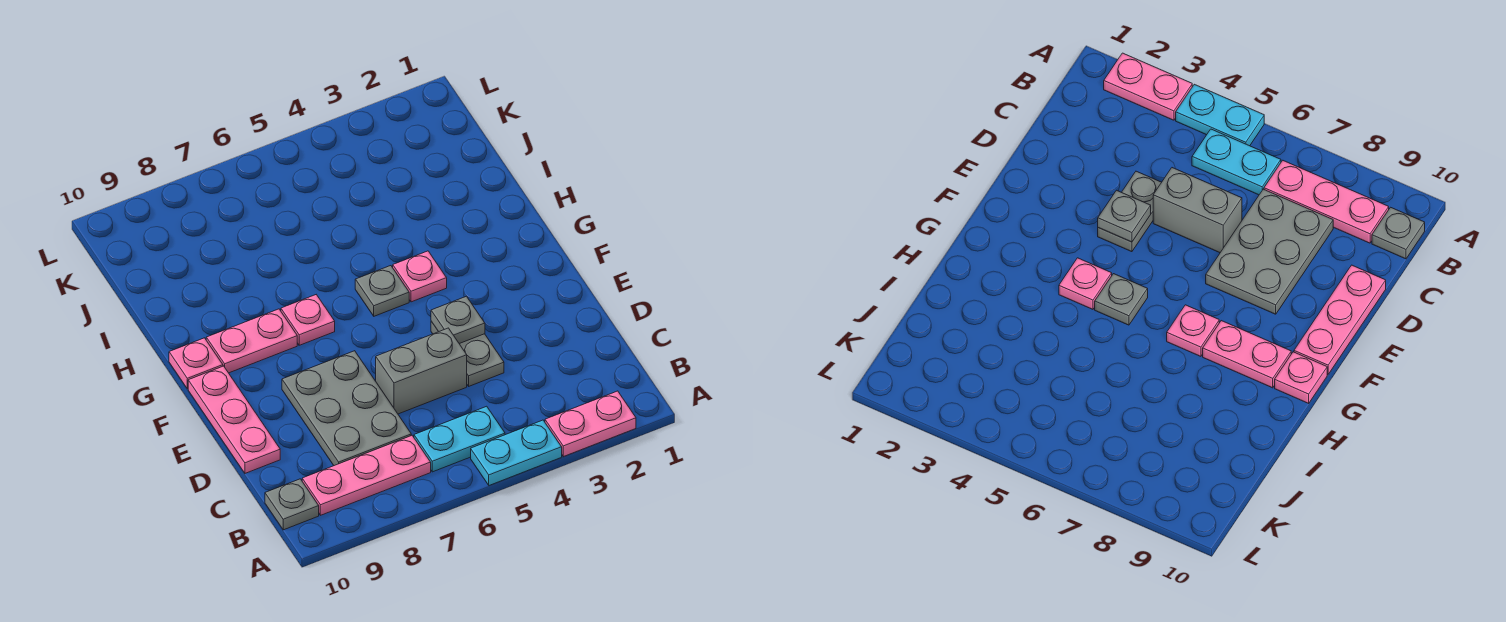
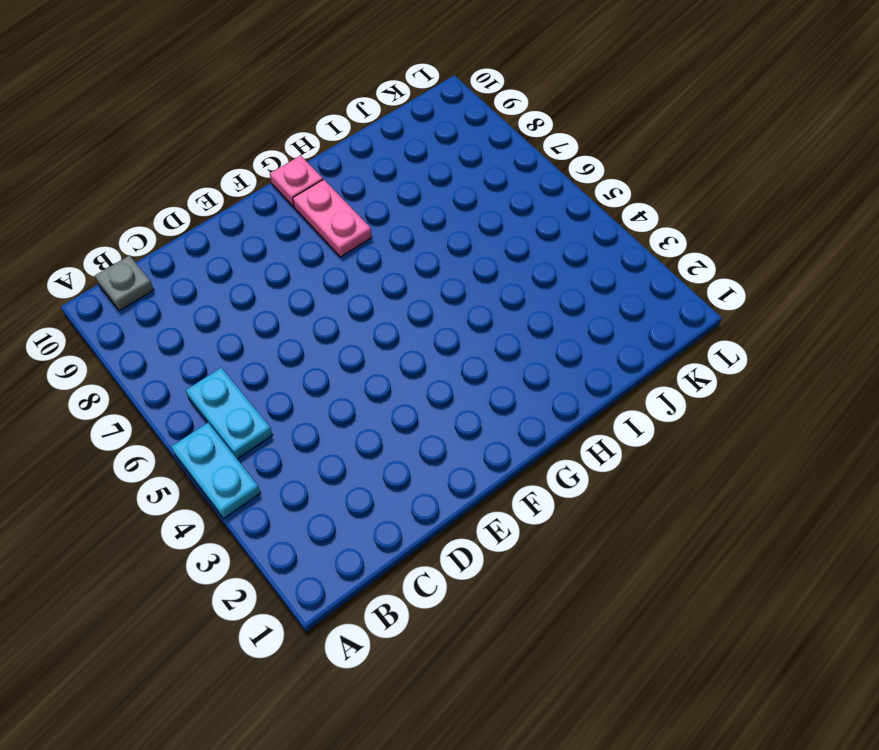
none -> pink 1x2 plate [545,391,636,457]
none -> pink 1x3 plate [302,435,431,515]
none -> grey 2x3 plate [282,351,411,466]

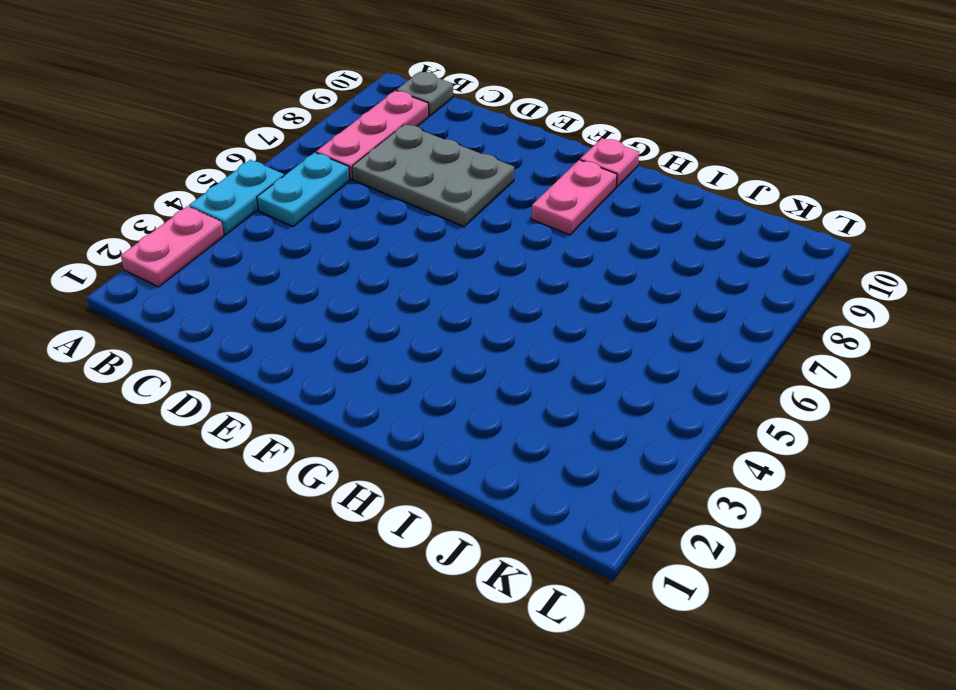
none -> grey 1x2 plate [431,321,504,386]
none -> grey 1x2 brick [376,328,467,414]
none -> pink 1x3 plate [188,366,280,473]

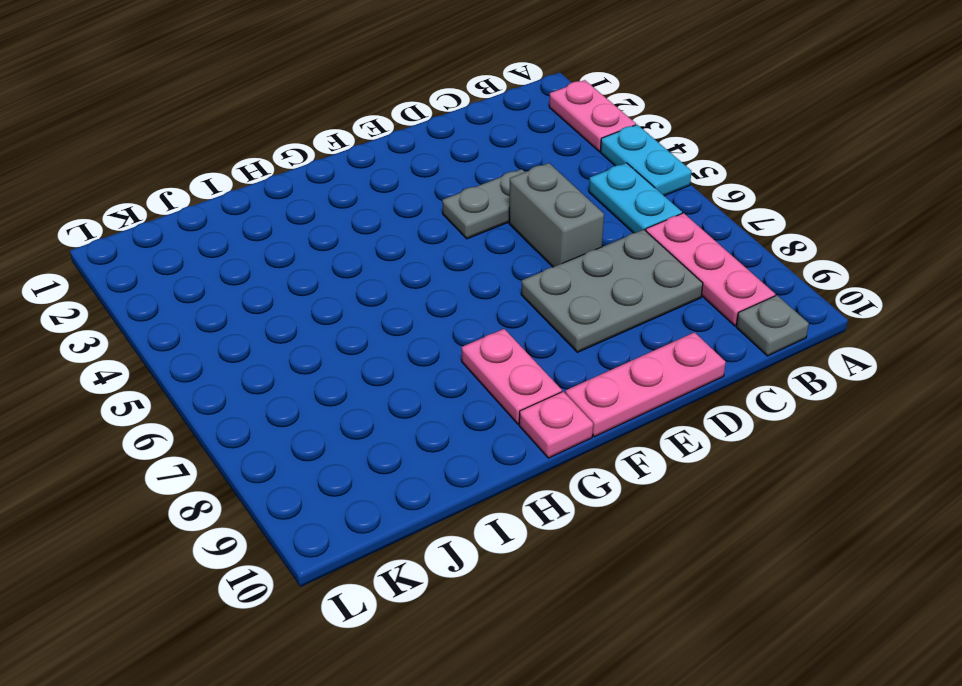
none -> pink 1x1 plate [393,251,447,302]
none -> grey 1x1 plate [355,266,409,316]
none -> pink 1x1 plate [281,295,335,345]

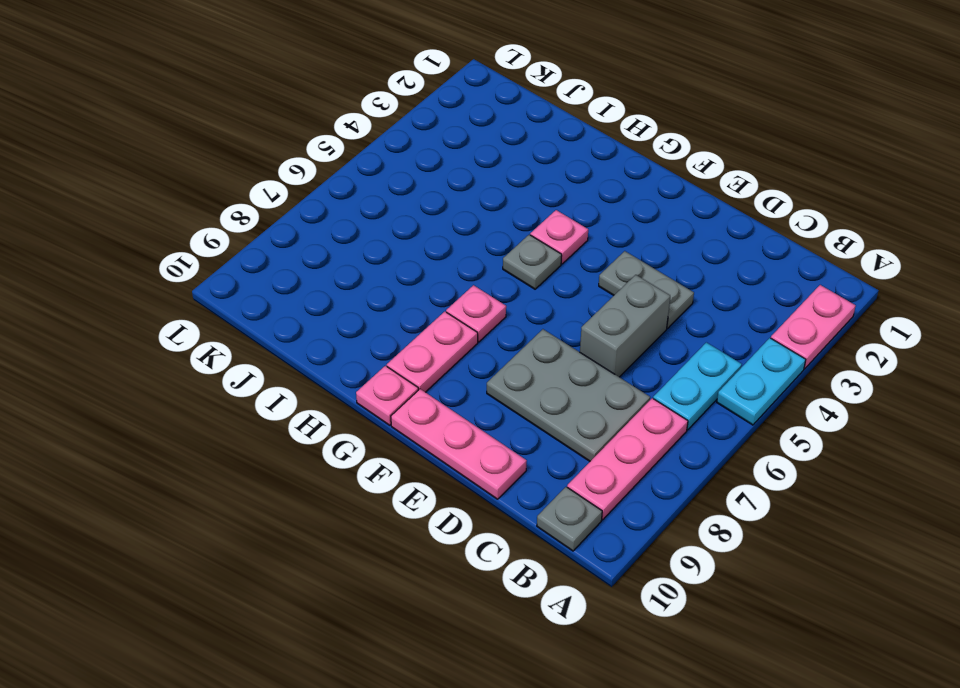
none -> grey 1x1 plate [431,296,485,344]

